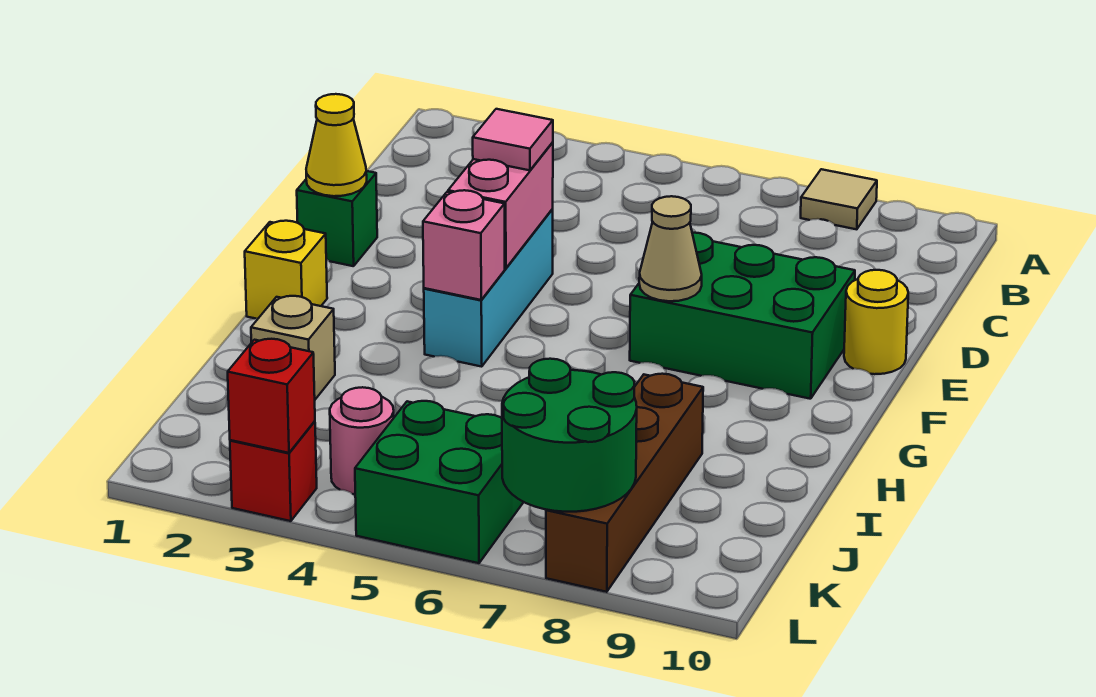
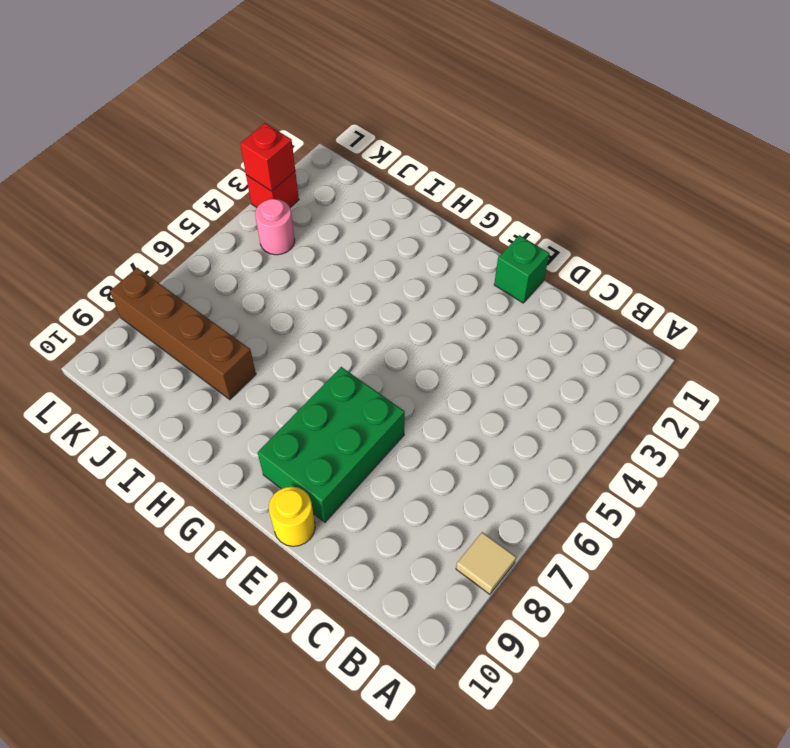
none -> cyan 1x3 brick [424,209,553,367]
none -> yellow 1x1 brick [245,221,327,318]
none -> tan 1x1 brick [251,296,335,399]

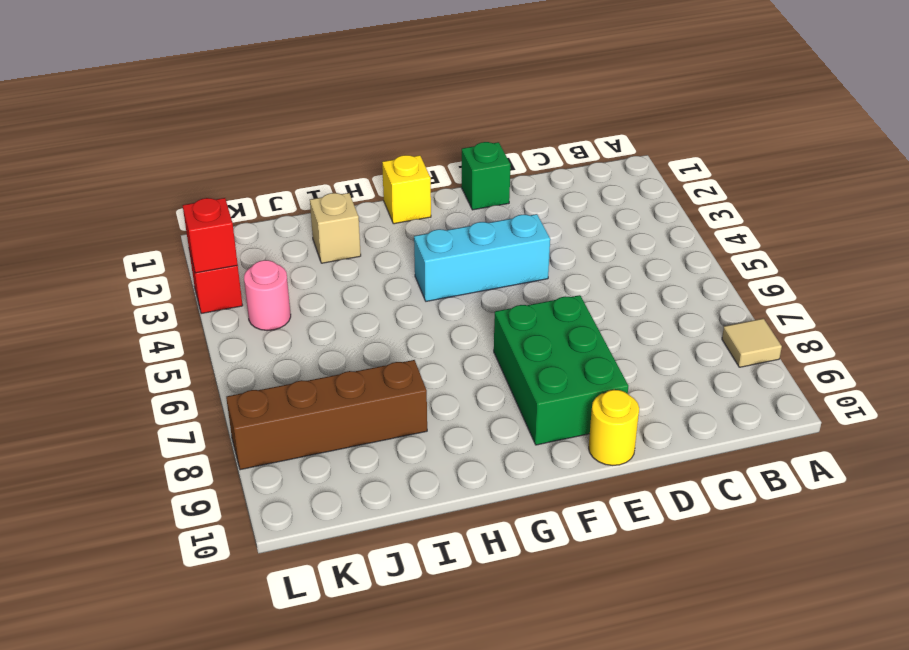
none -> green 2x2 brick [355,401,523,563]
none -> yellow 1x1 cone [306,94,367,196]
none -> pink 1x2 brick [448,142,553,268]

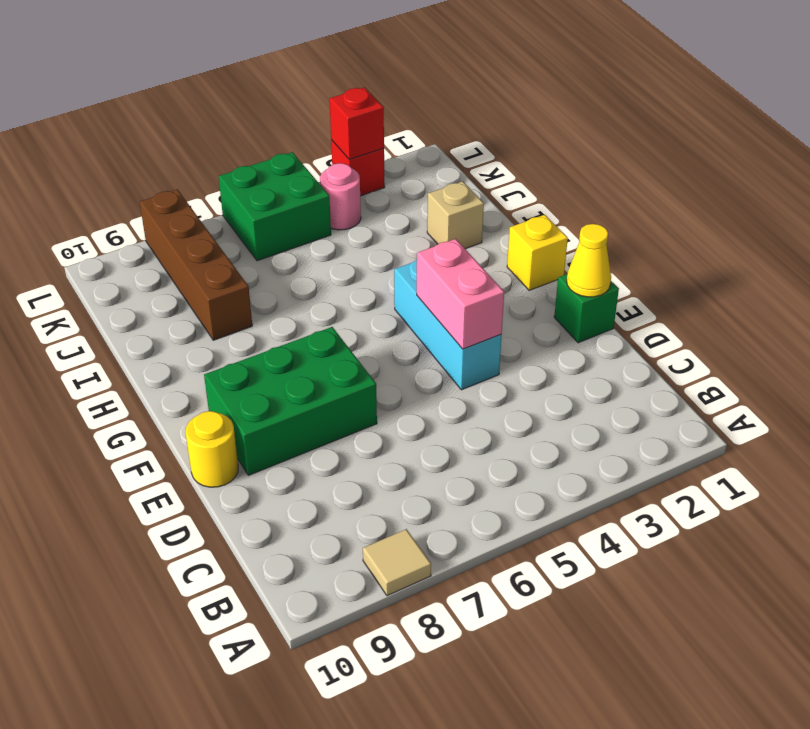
none -> tan 1x1 cone [639,196,702,301]
none -> pink 1x1 brick [423,190,505,300]
none -> green 2x2 round brick [502,359,637,512]

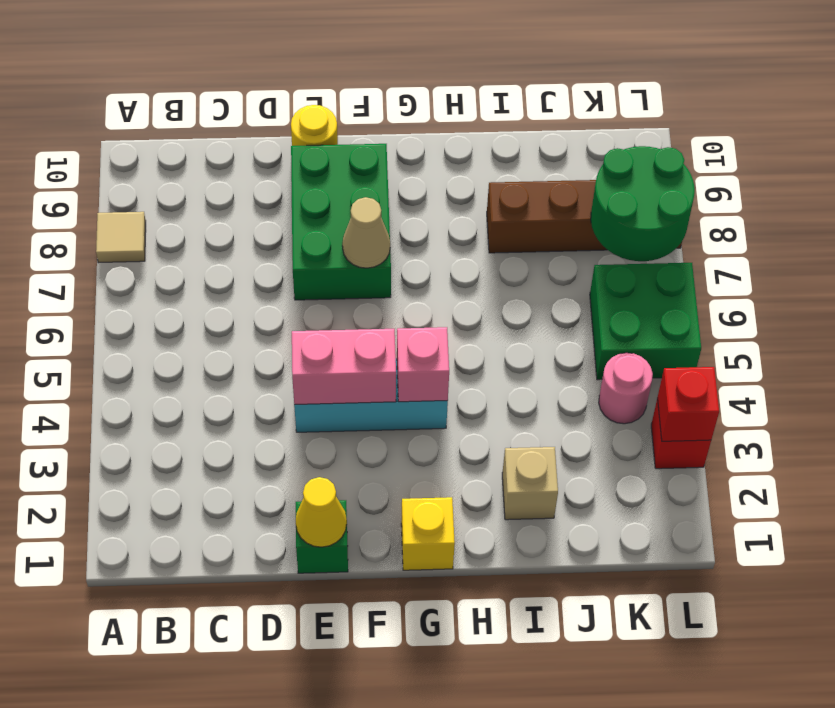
none -> pink 1x1 tile [473,109,553,170]

